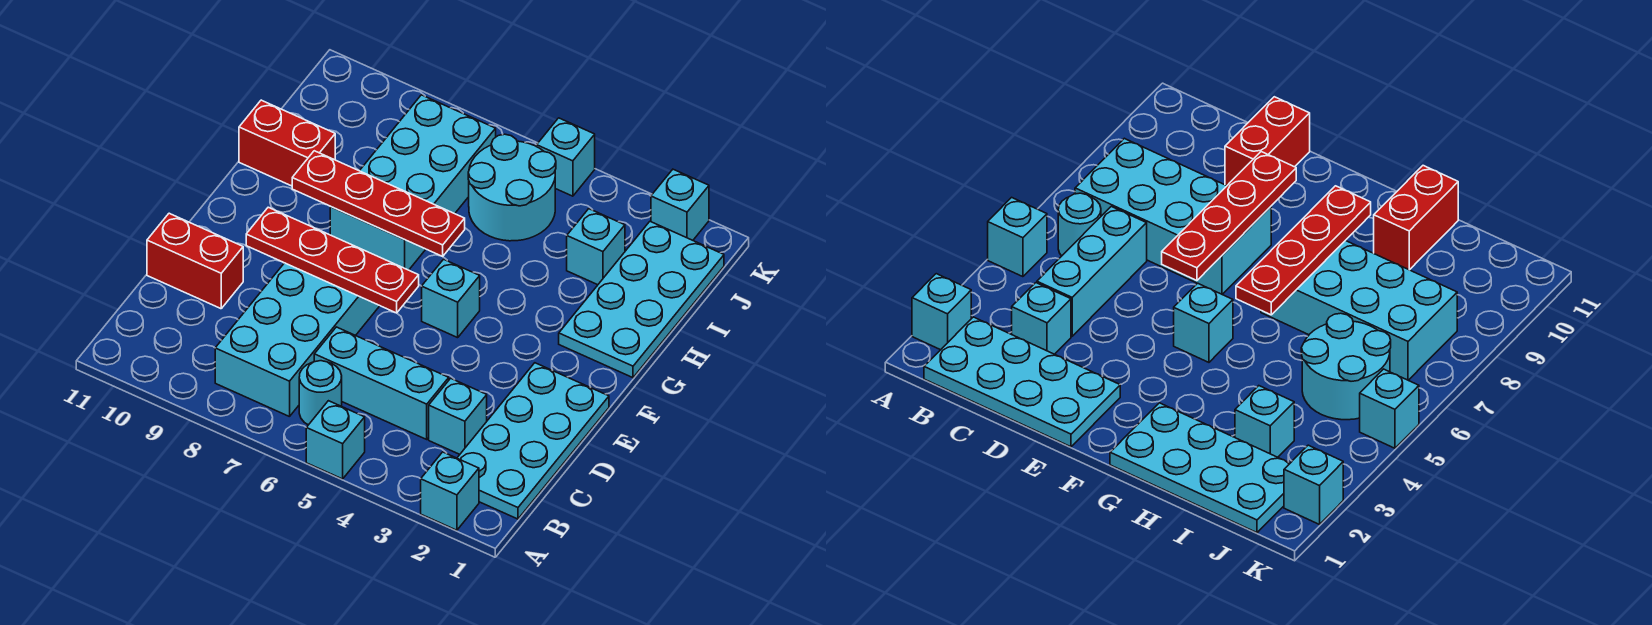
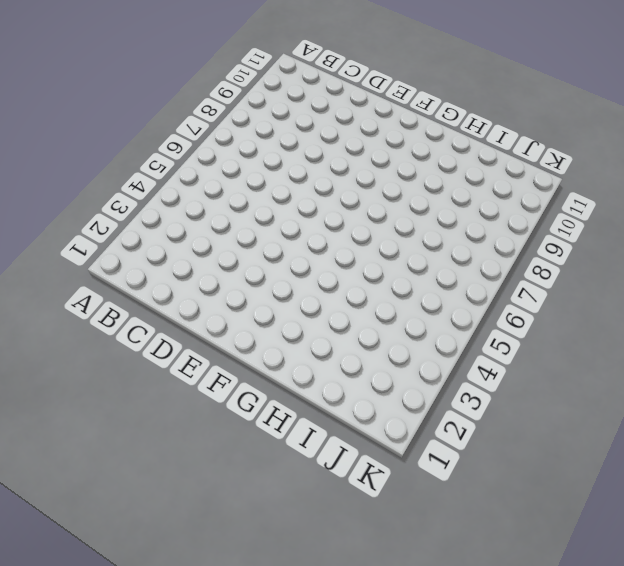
none -> cyan 1x1 brick [421,452,479,530]
none -> cyan 1x1 brick [306,401,365,479]
none -> cyan 2x4 plate [457,363,609,519]

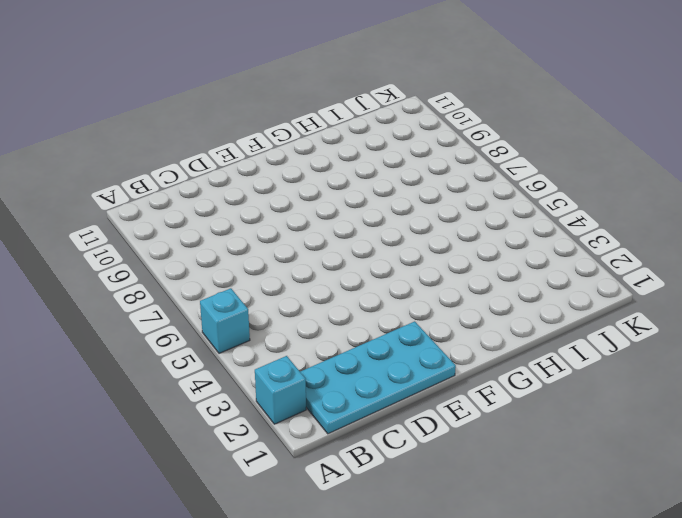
none -> cyan 1x1 round brick [299,361,342,425]
none -> cyan 2x4 brick [215,263,380,417]
none -> cyan 1x1 brick [429,378,487,454]

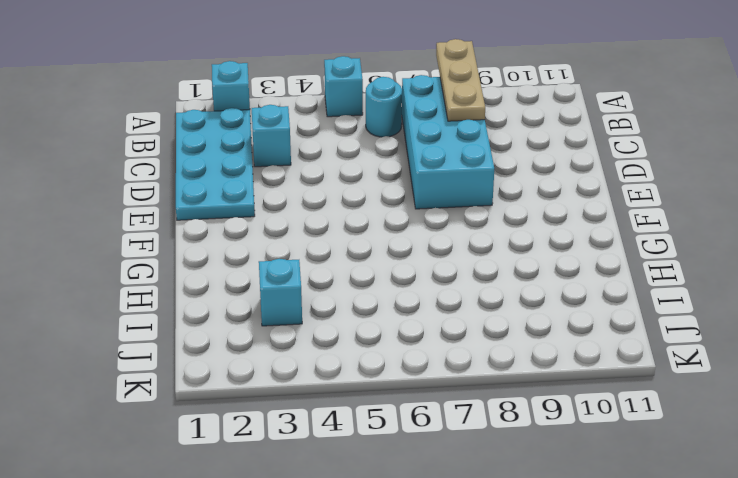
tan 1x3 plate [436,39,485,121] -> none
none -> cyan 1x3 brick [314,327,449,439]
none -> red 1x2 brick [147,213,243,309]
none -> cyan 1x1 brick [422,259,480,338]

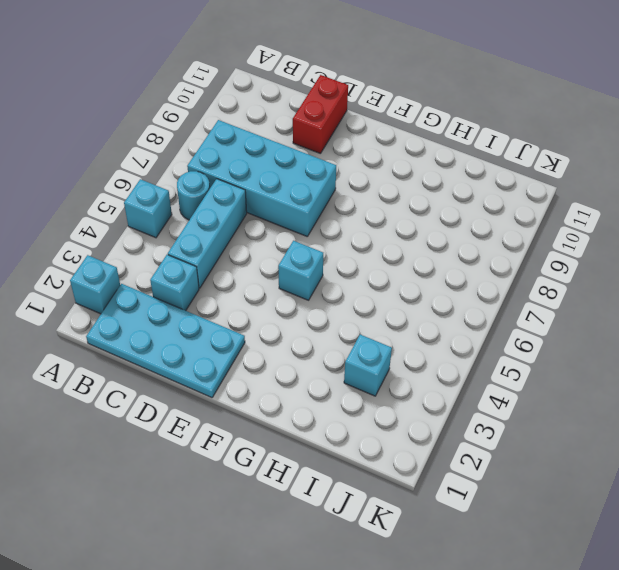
none -> cyan 2x4 plate [559,222,724,378]
none -> cyan 2x4 brick [330,95,496,270]
none -> red 1x2 brick [239,100,335,186]

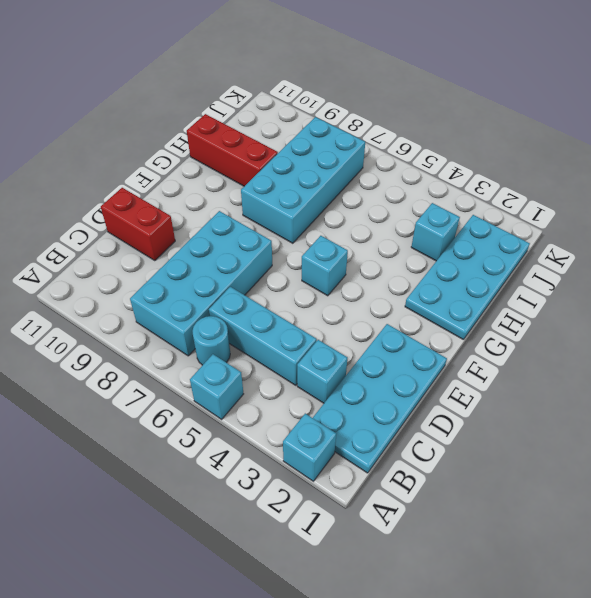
red 1x3 brick [187,114,278,186] -> red 1x2 brick [239,100,335,186]
none -> cyan 2x2 round brick [468,134,556,241]
none -> cyan 1x1 brick [651,169,709,240]
none -> cyan 1x1 brick [537,118,595,196]

